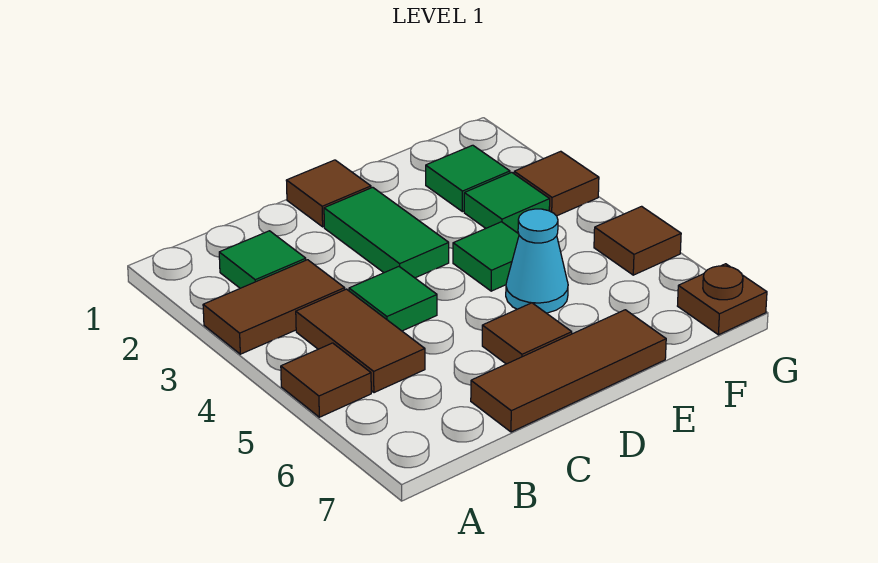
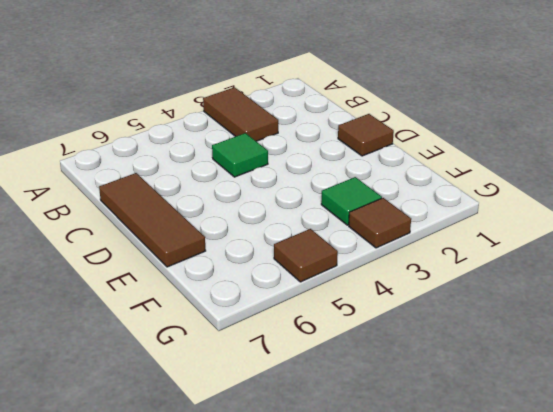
none -> brown 1x1 tile [281,343,371,417]
none -> green 1x1 tile [219,231,306,288]
none -> brown 1x2 tile [296,289,425,393]

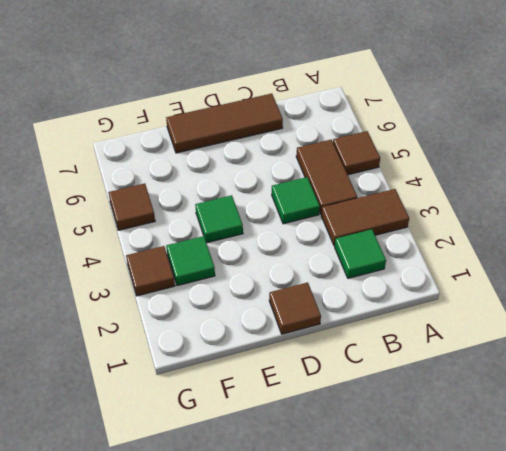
none -> green 1x2 tile [324,187,449,278]
none -> brown 1x1 tile [482,303,572,364]
none -> cyan 1x1 cone [506,209,568,313]

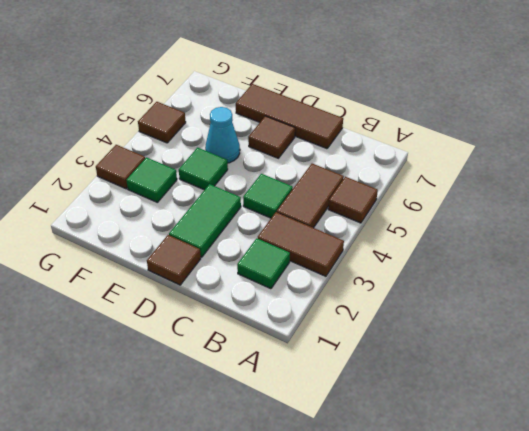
none -> green 1x1 tile [426,145,510,212]
none -> brown 1x1 plate [678,264,767,335]

